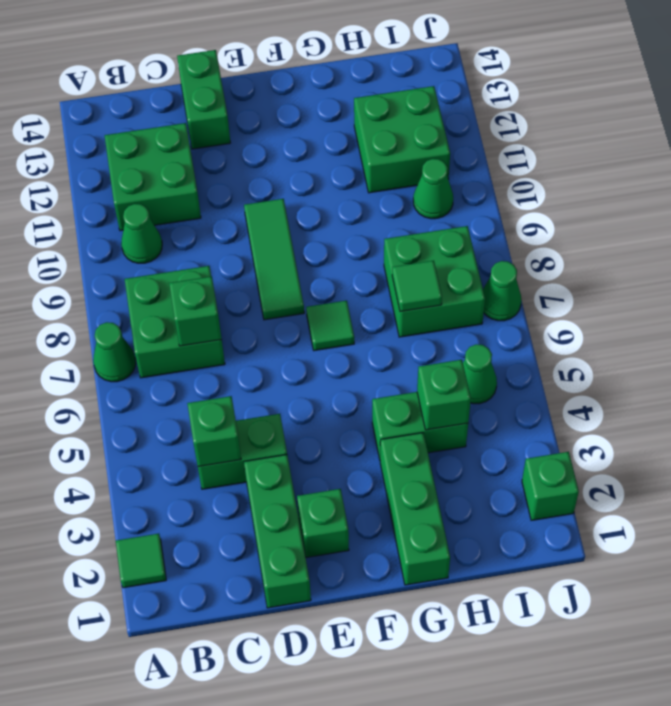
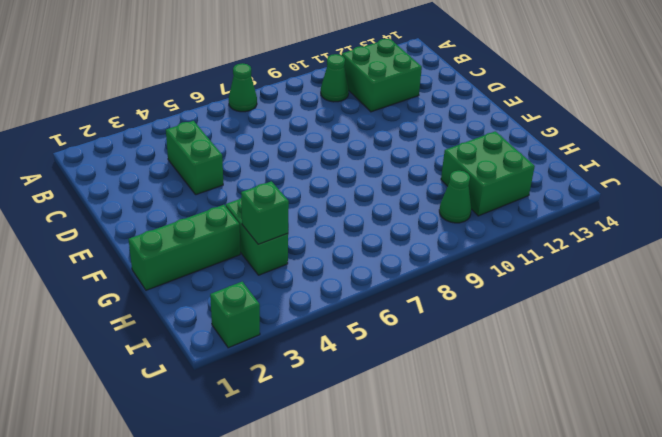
none -> green 1x1 tile [116,534,166,588]
none -> green 2x2 brick [125,266,225,378]
none -> green 1x3 brick [244,455,311,608]

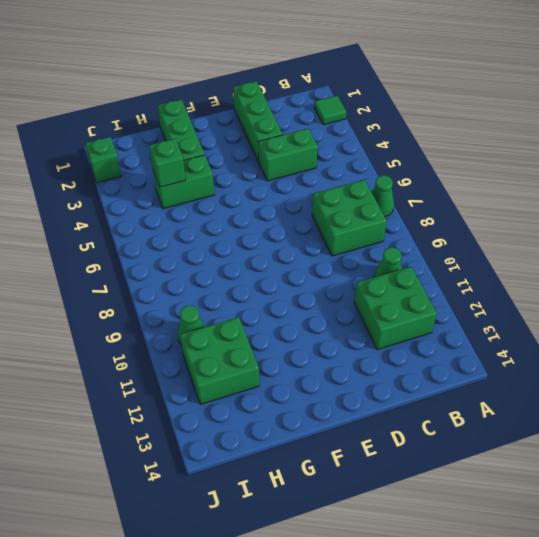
none -> green 1x2 brick [177,50,230,149]
none -> green 1x1 brick [297,489,349,558]
none -> green 1x3 tile [244,199,304,320]

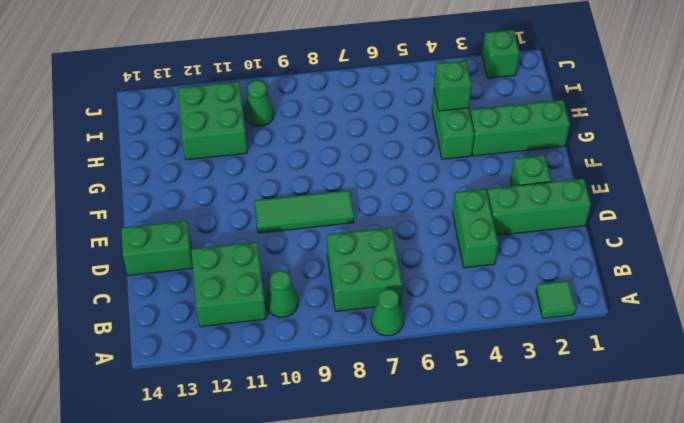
none -> green 1x1 tile [306,301,354,351]
none -> green 2x2 brick [384,226,485,337]
none -> green 1x1 cone [463,344,497,404]

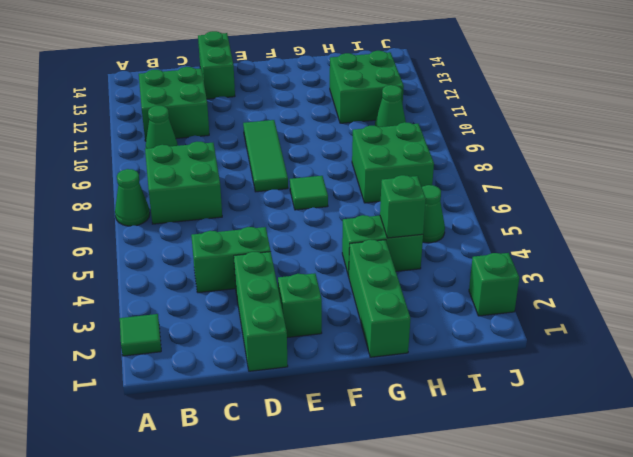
none -> green 1x1 cone [483,261,521,321]
none -> green 1x1 brick [187,396,241,467]
none -> green 1x1 brick [169,276,222,346]

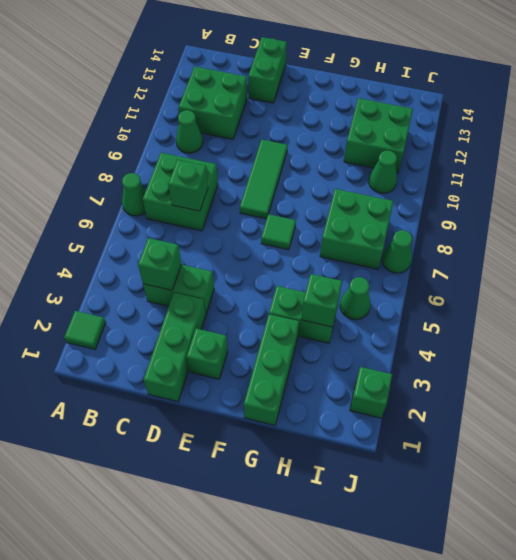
none -> green 1x1 tile [392,261,442,312]

